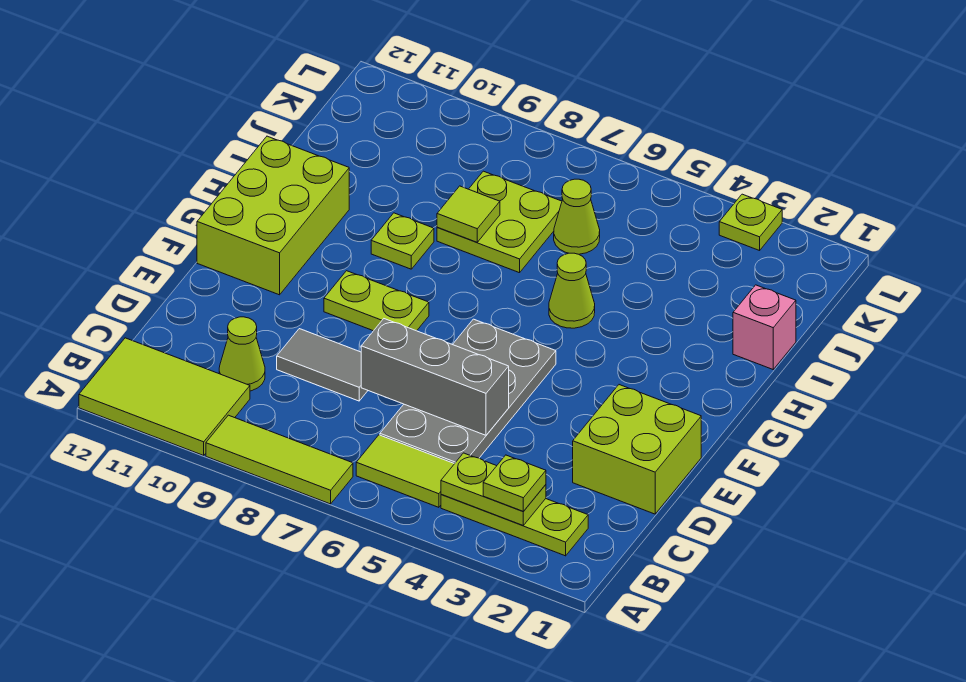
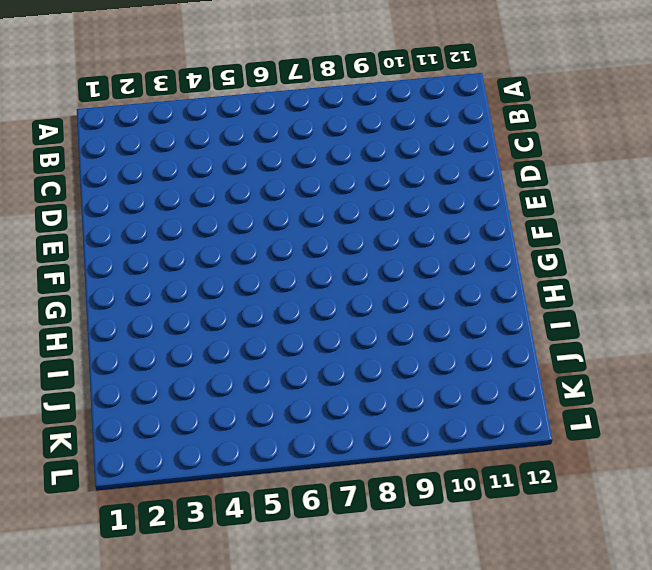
none -> lime 1x3 tile [206,415,353,504]
none -> lime 2x3 tile [79,338,250,455]
none -> lime 1x3 plate [441,495,588,556]

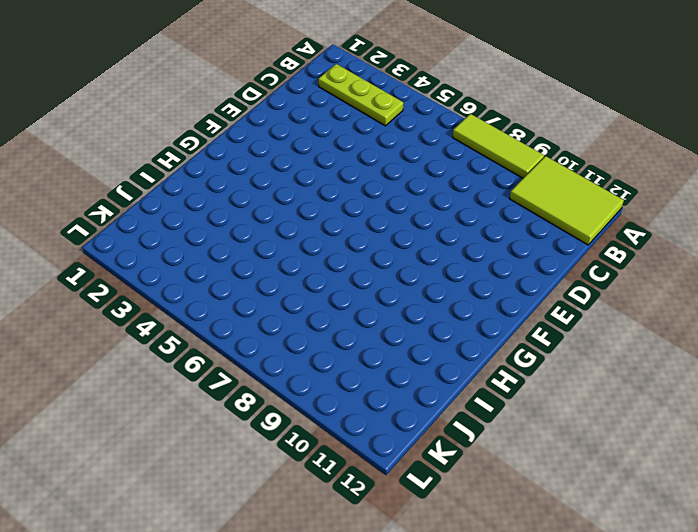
none -> lime 1x2 tile [356,435,454,507]
none -> grey 2x4 plate [380,319,556,464]
none -> lime 1x1 cone [219,317,265,391]

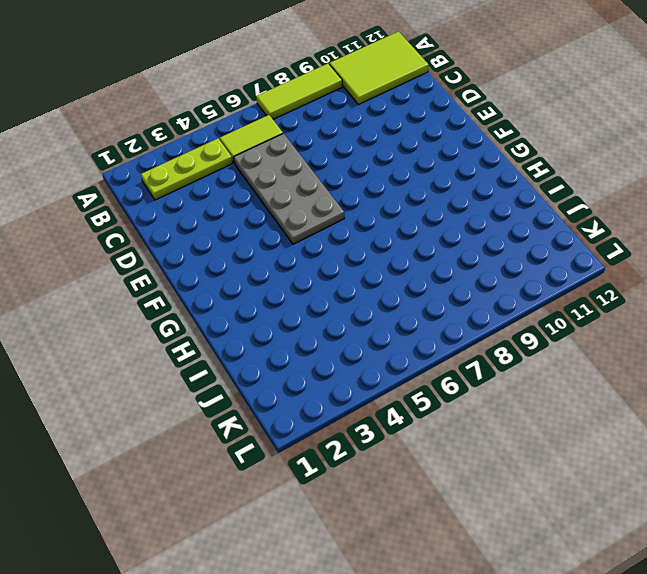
none -> lime 1x1 cone [219,317,265,391]
none -> lime 2x2 brick [573,385,701,514]
none -> grey 1x2 tile [277,329,368,401]

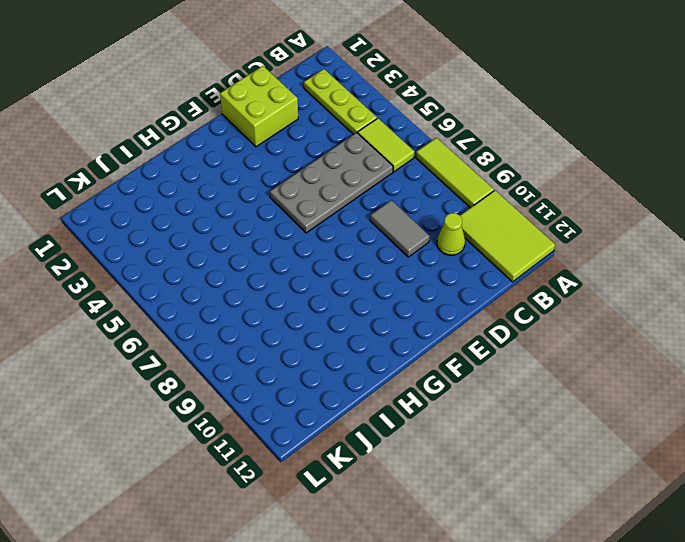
none -> lime 1x2 plate [324,271,429,331]
none -> lime 2x3 brick [197,136,349,295]
none -> lime 1x1 cone [549,253,595,328]

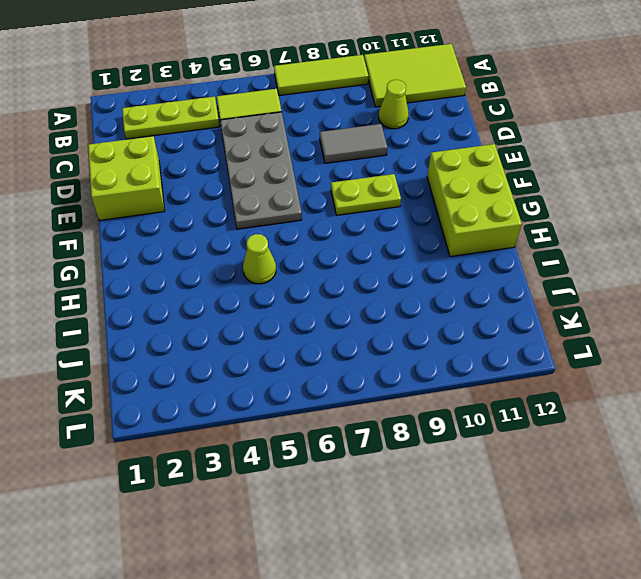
none -> lime 1x1 plate [371,213,434,269]
none -> pink 1x1 brick [733,285,796,369]
none -> lime 2x2 plate [437,171,562,273]

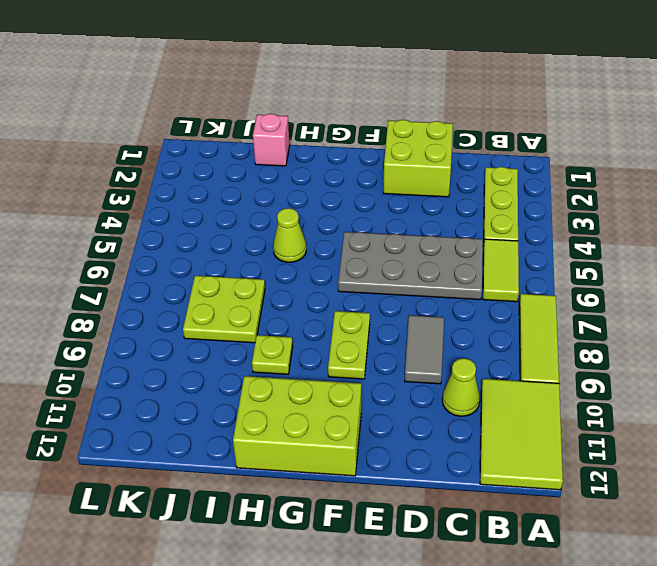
none -> lime 1x1 cone [554,179,600,254]
none -> lime 1x1 plate [719,194,782,251]
none -> lime 1x2 plate [441,453,546,525]

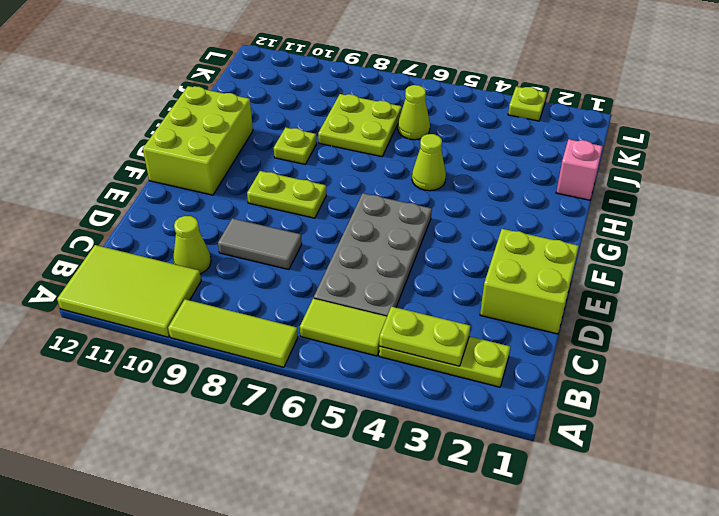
none -> grey 1x3 brick [361,319,509,435]
none -> lime 1x1 tile [437,186,500,242]
none -> lime 1x1 plate [483,455,546,511]

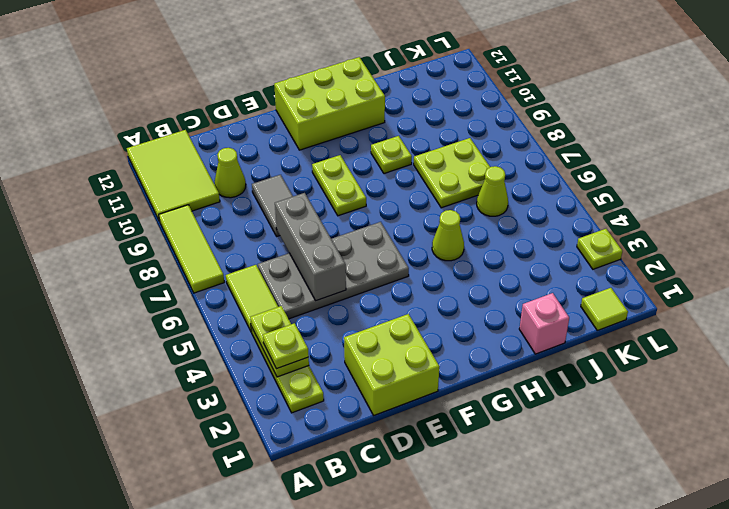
lime 1x1 tile [581,288,628,330] -> lime 1x1 tile moved to [437,186,500,242]

